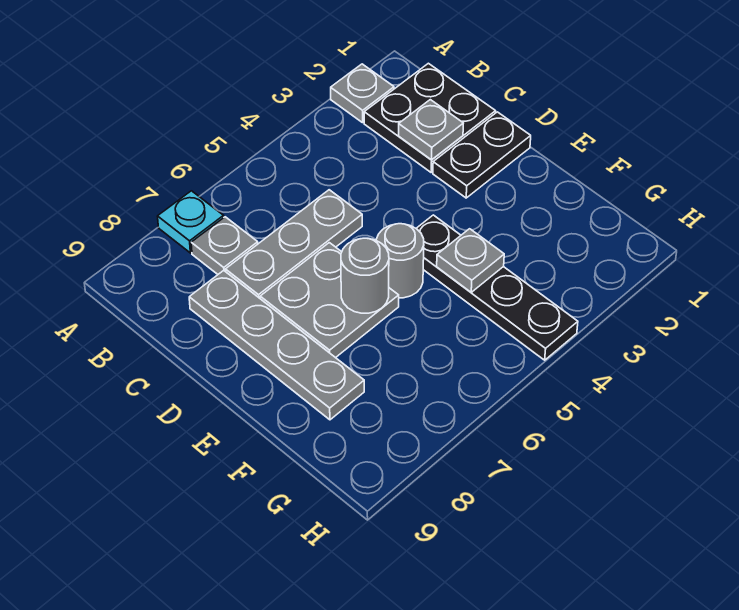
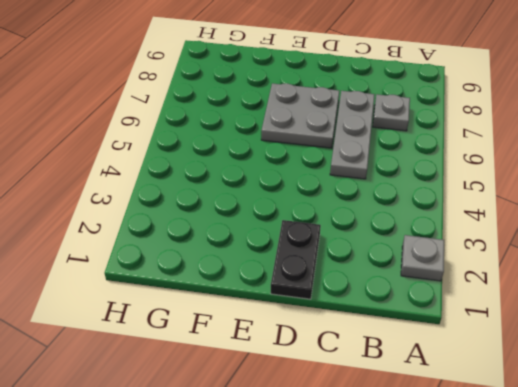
none -> cyan 1x1 plate [158,191,224,253]
none -> black 2x2 plate [364,63,496,172]
none -> grey 1x4 plate [189,270,364,420]

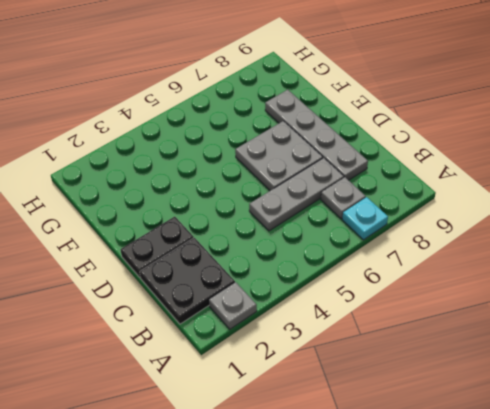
none -> black 1x4 plate [416,215,578,360]
none -> grey 1x1 round brick [376,224,424,298]
none -> grey 1x1 plate [398,100,463,160]

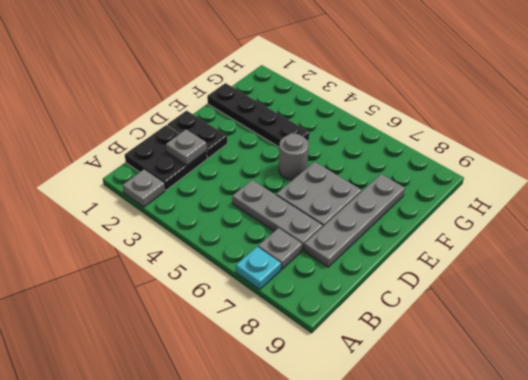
black 1x4 plate [207,83,309,147] -> black 1x4 plate turned to [416,215,578,360]
none -> grey 1x1 round brick [341,238,389,313]
none -> grey 1x1 plate [437,229,504,292]

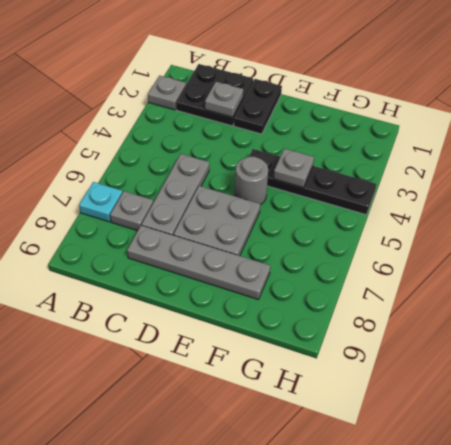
none -> grey 1x1 round brick [341,238,389,313]

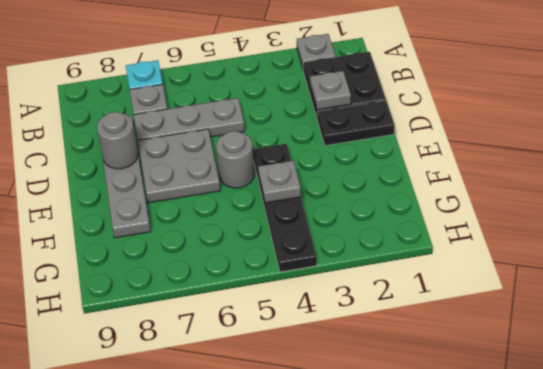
grey 1x1 round brick [97,112,138,169] -> grey 1x1 round brick moved to [341,238,389,313]

